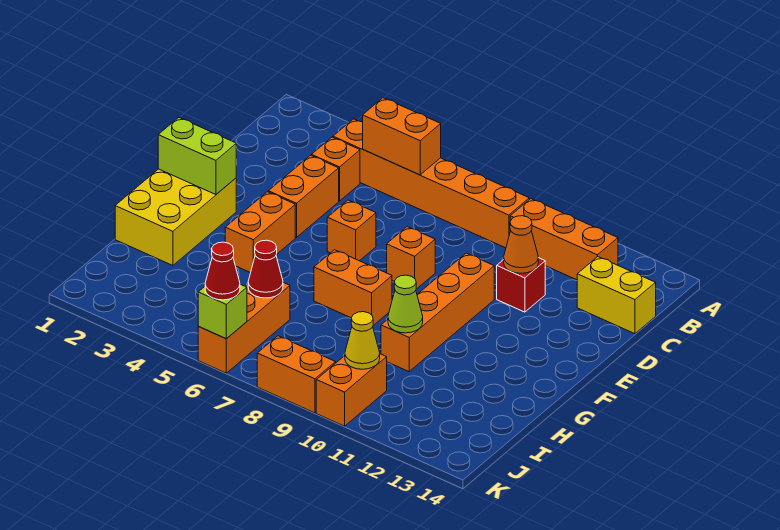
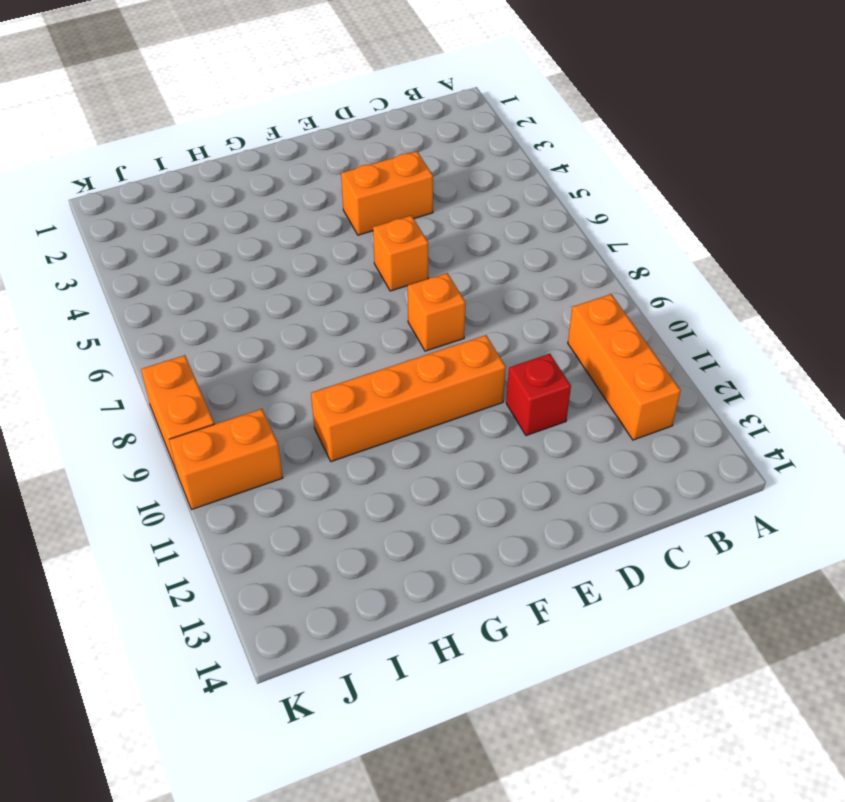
none -> orange 1x6 brick [333,119,529,248]
none -> orange 1x1 brick [311,137,360,201]
none -> yellow 1x2 brick [577,257,656,334]

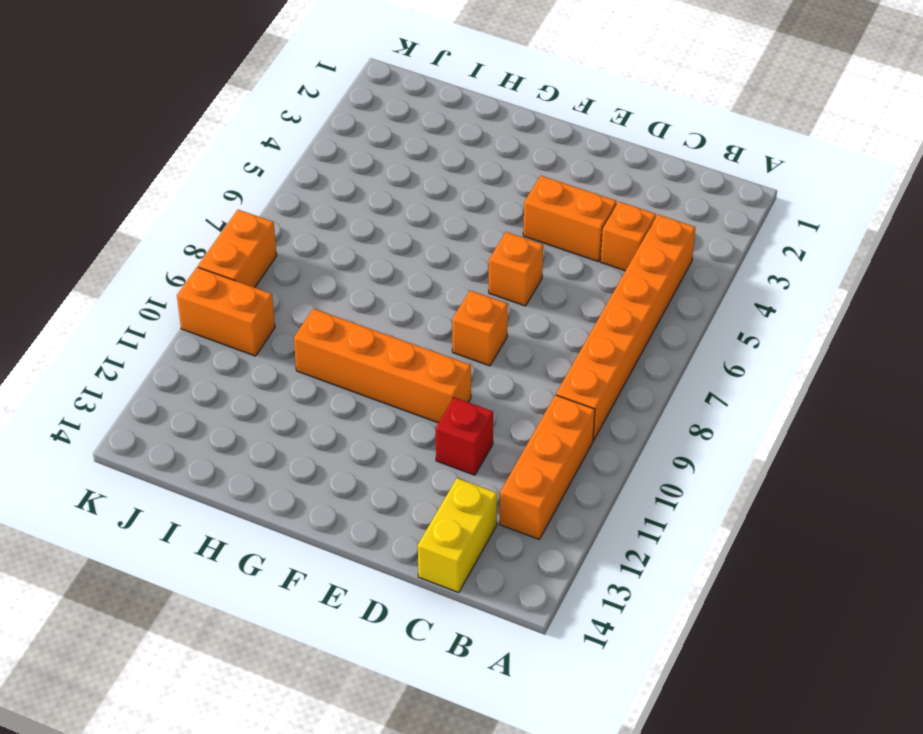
none -> yellow 2x3 brick [115,169,236,266]
none -> orange 1x2 brick [225,192,295,273]
none -> orange 1x2 brick [314,250,392,325]

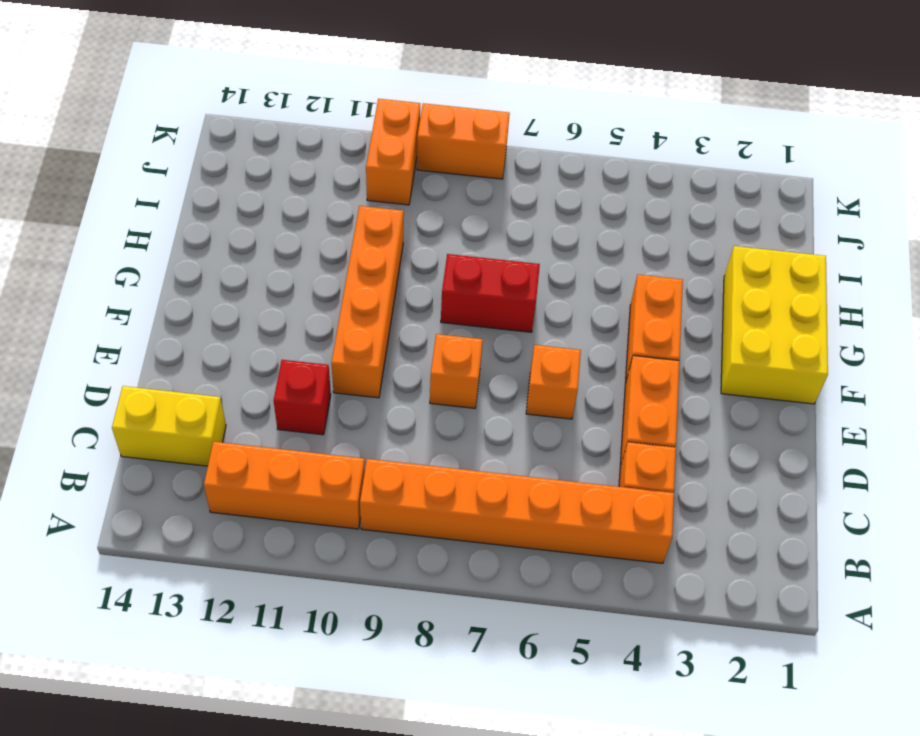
red 1x2 brick [441,254,540,332] -> orange 1x2 brick [314,250,392,325]
none -> orange 1x3 brick [198,283,290,373]
none -> orange 1x2 brick [363,98,441,175]
none -> orange 1x1 cone [504,216,538,273]

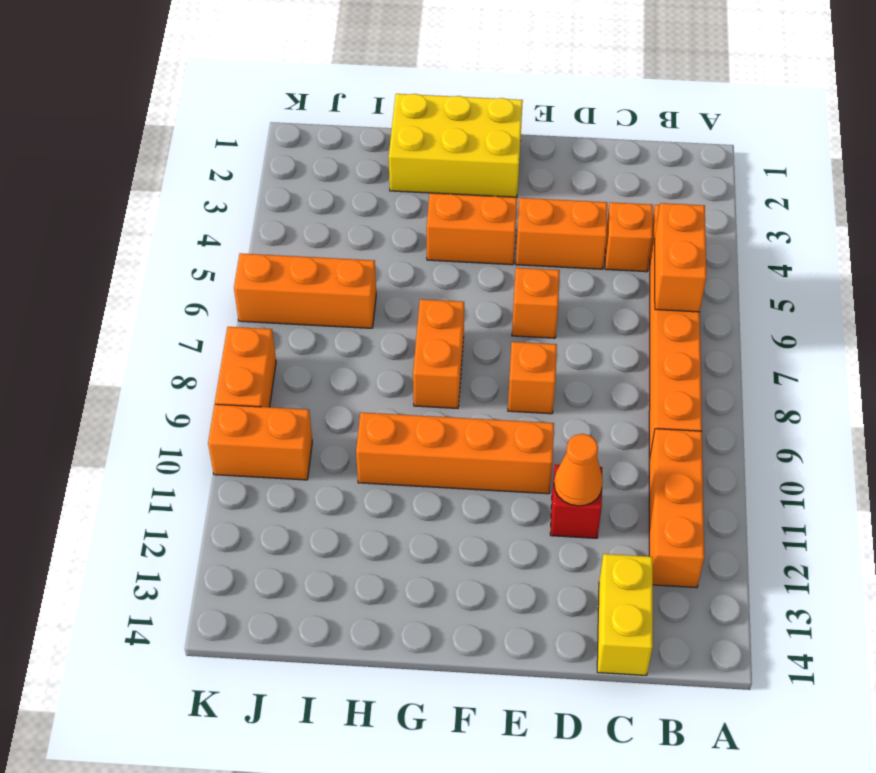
none -> lime 1x2 brick [158,118,236,195]
none -> lime 1x1 cone [388,275,423,333]
none -> red 1x1 cone [248,240,283,298]

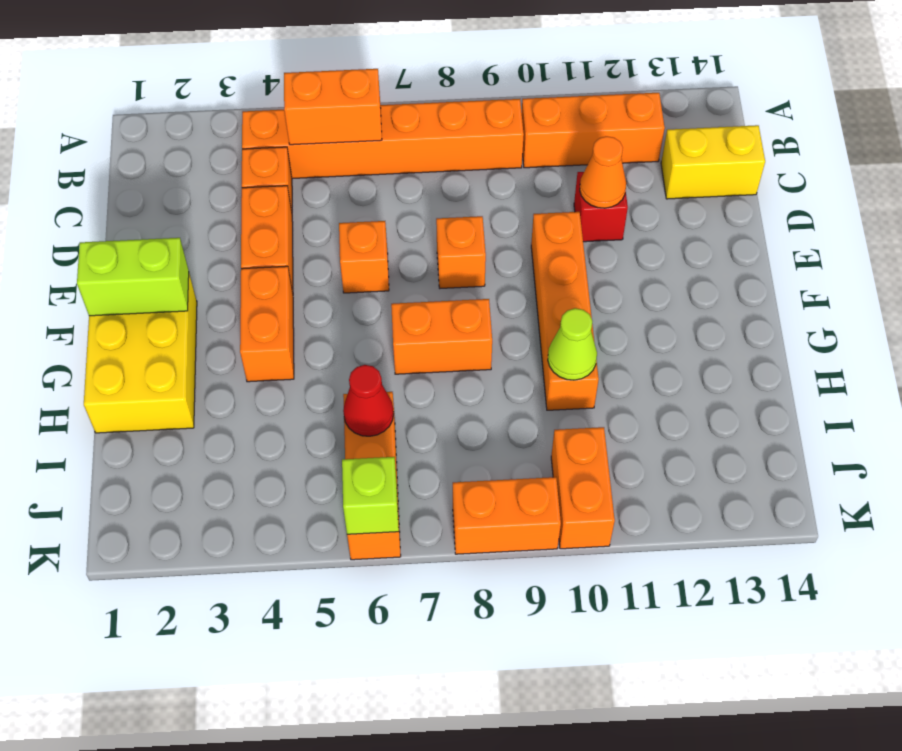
none -> yellow 1x1 cone [345,312,380,369]
none -> red 1x1 cone [205,242,240,300]

